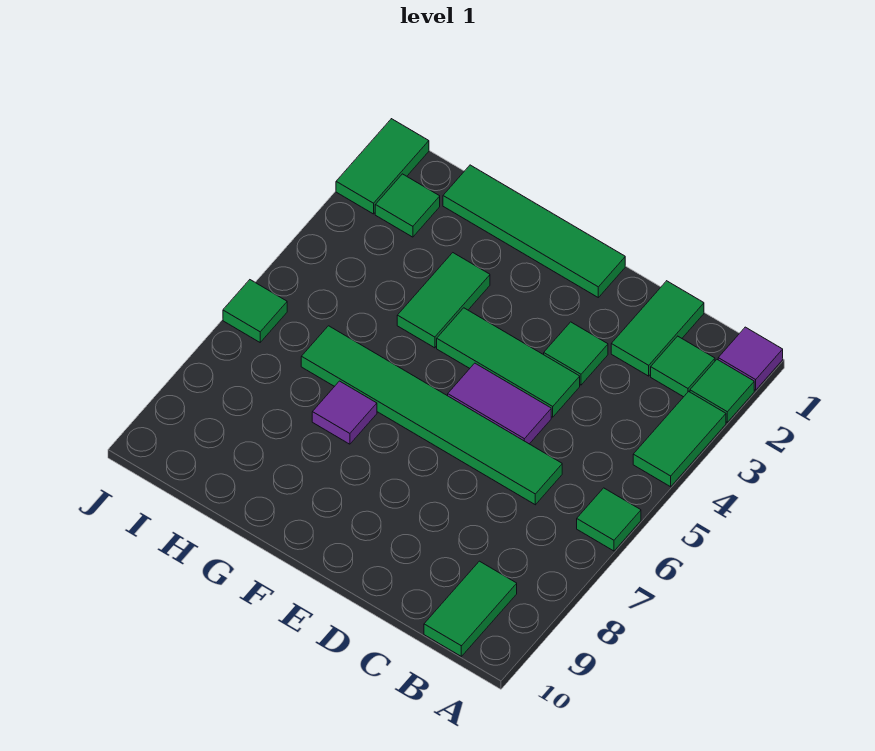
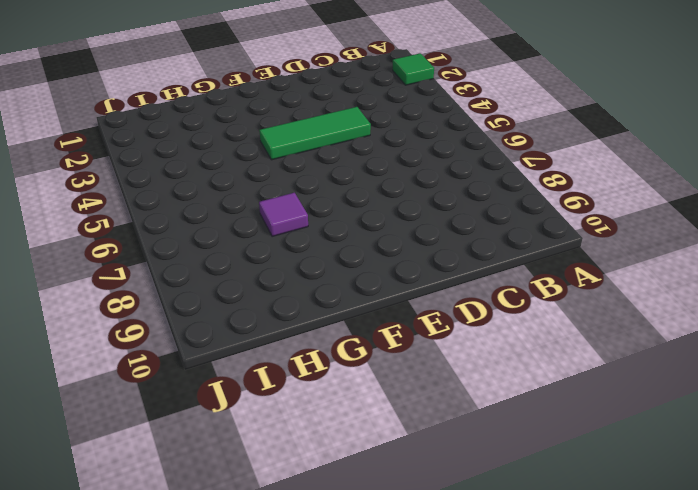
none -> purple 1x1 tile [718,327,783,390]
none -> green 1x2 tile [633,391,726,487]
none -> green 1x1 tile [577,488,641,551]

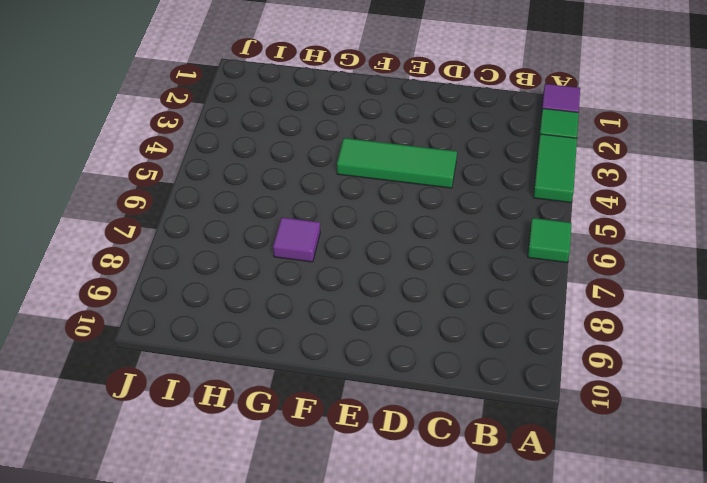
none -> green 1x1 tile [651,336,715,397]
none -> green 1x2 tile [424,561,517,656]
none -> green 1x2 tile [611,281,704,376]

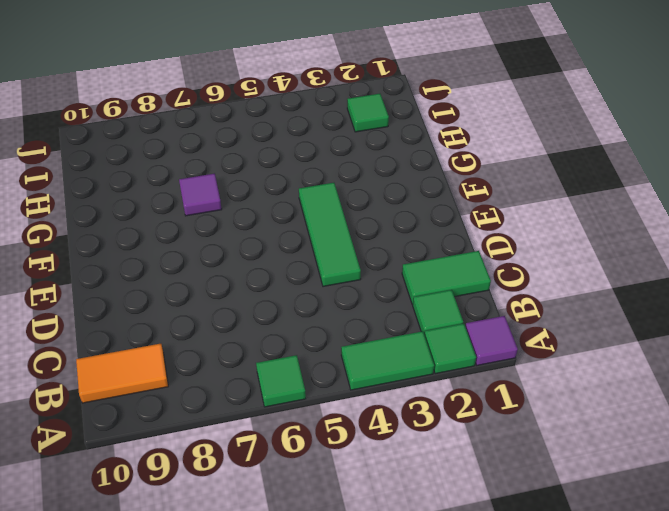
orange 1x2 tile [76,344,168,403] -> green 1x2 tile [424,561,517,656]
none -> green 1x6 tile [301,326,562,505]
none -> green 1x1 tile [544,322,608,385]
none -> purple 1x2 tile [448,363,551,444]

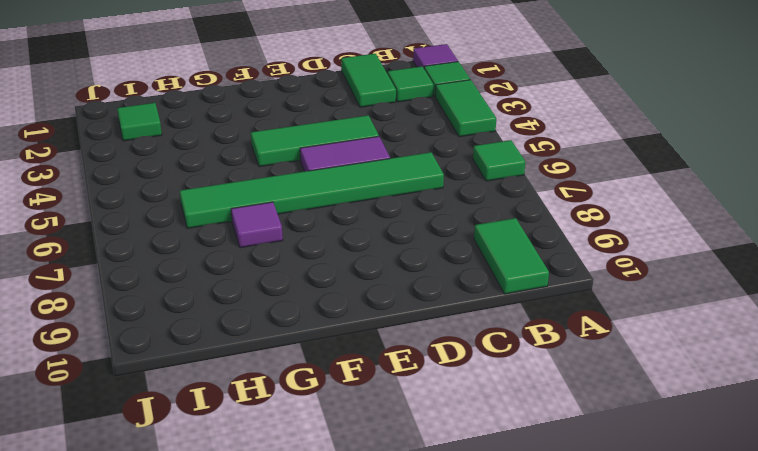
none -> green 1x1 tile [544,322,608,385]
none -> green 1x4 tile [443,165,625,297]
none -> green 1x2 tile [397,253,490,348]

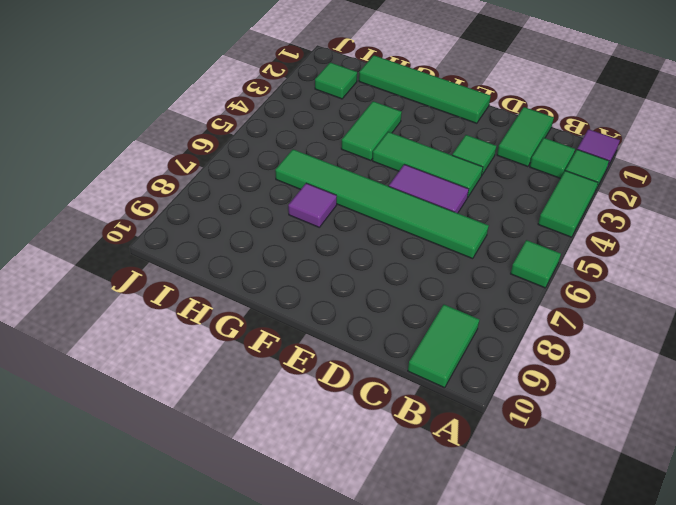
none -> green 1x2 tile [336,119,429,214]
none -> green 1x1 tile [223,280,287,342]

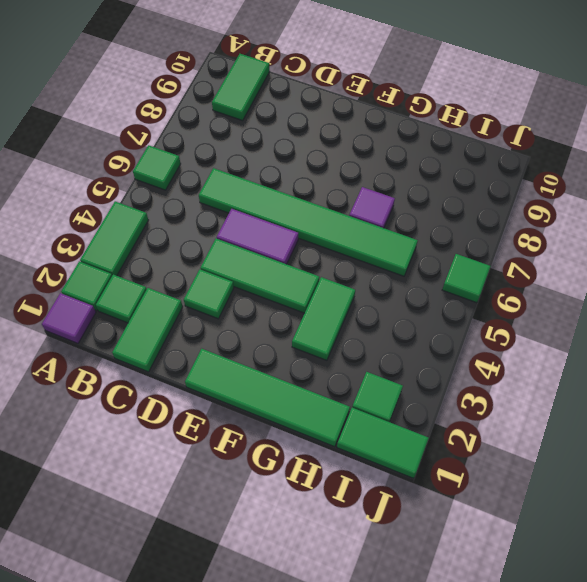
green 1x2 tile [337,408,428,478] -> green 1x2 tile turned to [336,119,429,214]

